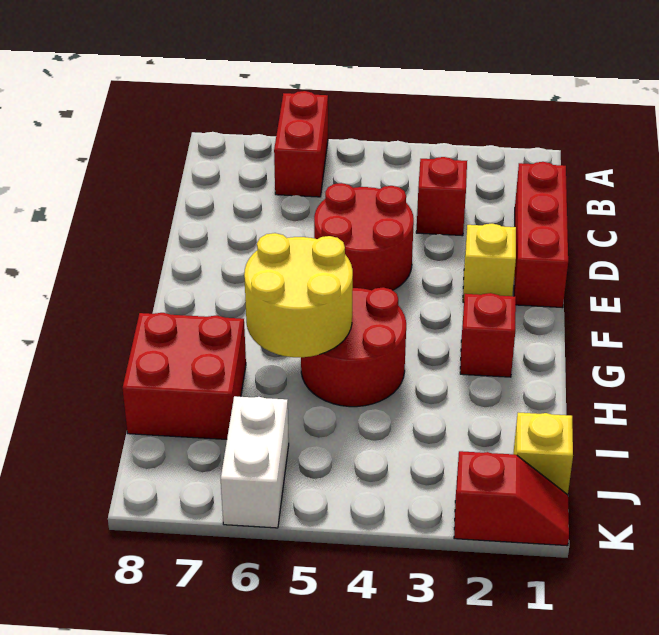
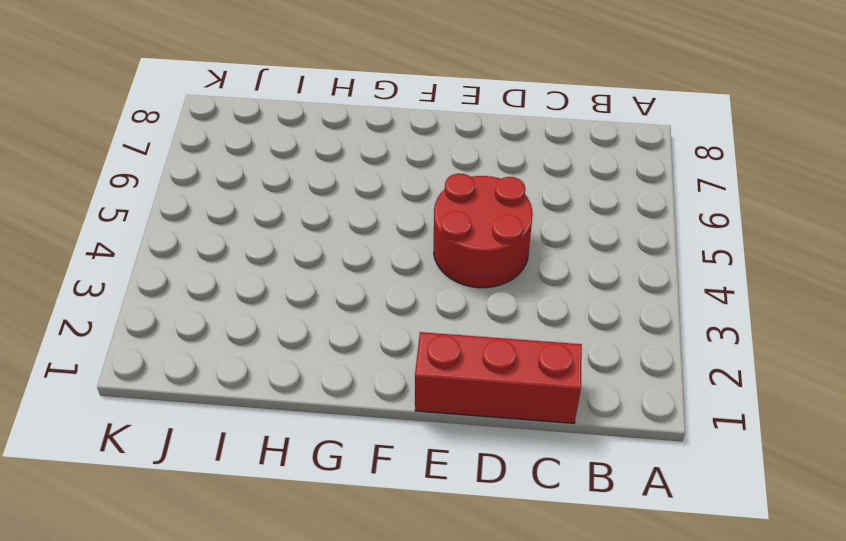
none -> red 1x2 brick [274,91,328,197]
none -> red 1x1 brick [416,157,467,236]
none -> yellow 1x1 brick [463,223,516,302]

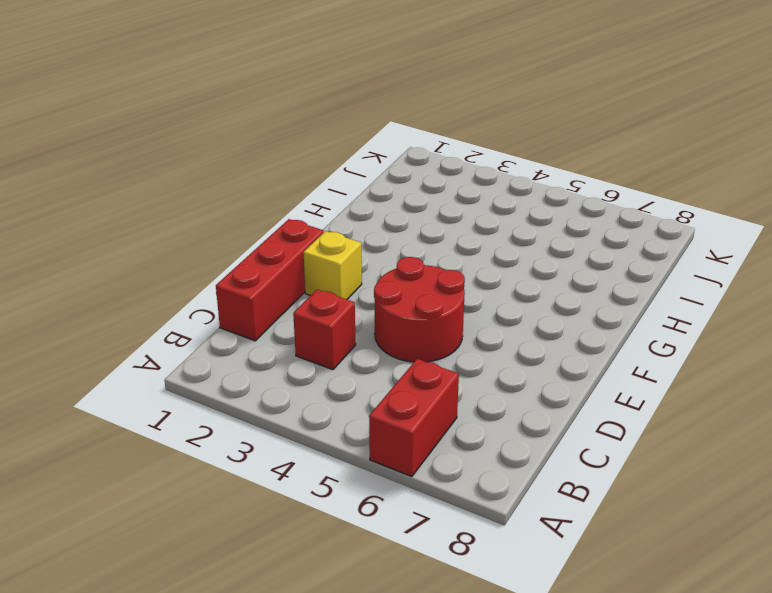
none -> red 1x1 brick [460,293,516,377]
none -> red 2x2 round brick [301,287,406,407]
none -> red 2x2 brick [122,313,246,439]

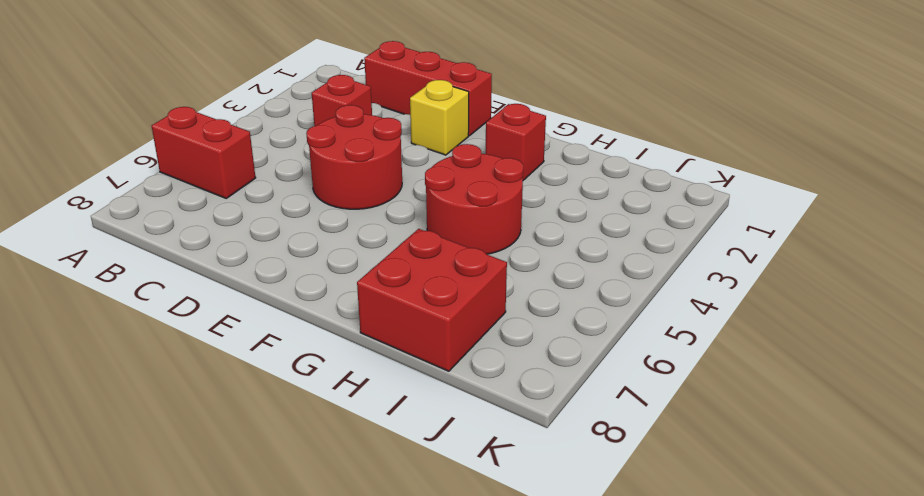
none -> yellow 1x1 brick [513,412,573,495]
none -> white 1x2 brick [221,396,289,528]
none -> red 1x2 slope [454,451,569,546]

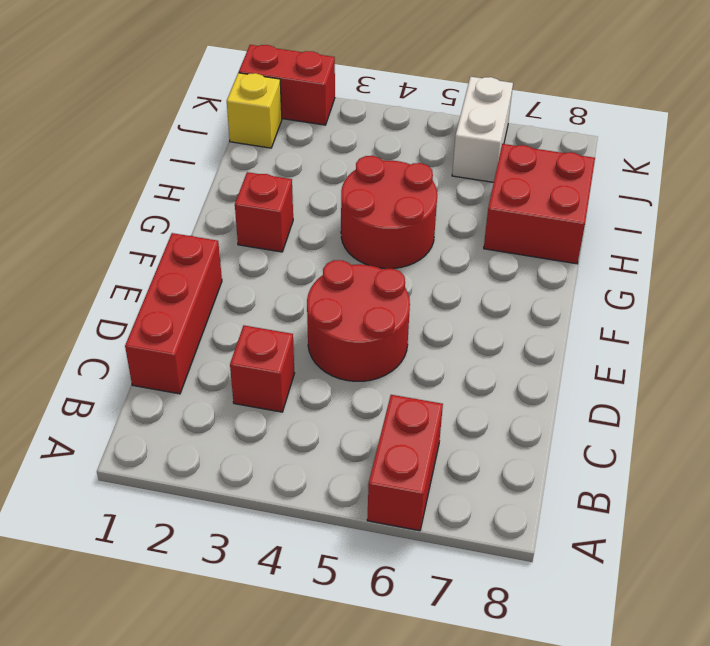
red 1x2 brick [239,45,335,125] -> red 1x2 slope [454,451,569,546]
none -> yellow 1x1 brick [463,223,516,302]
none -> yellow 2x2 round brick [244,233,353,357]

